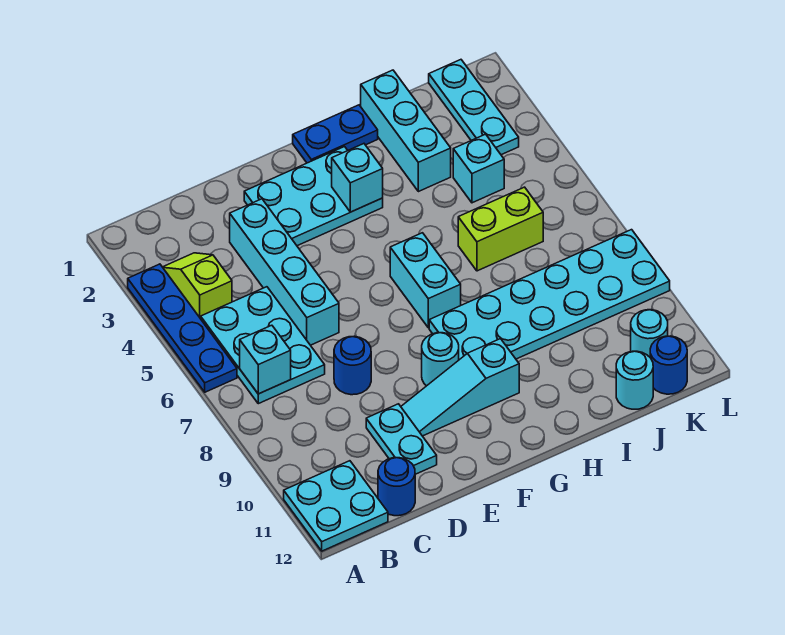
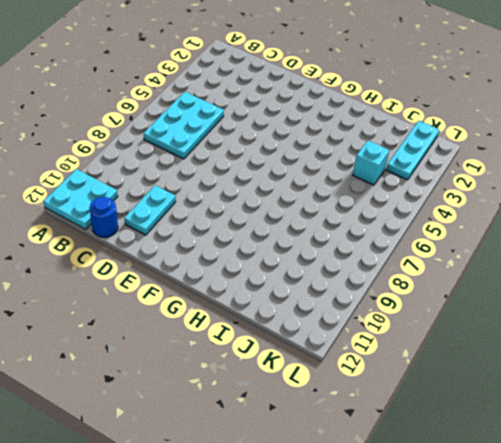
none -> blue 1x4 plate [128,264,237,392]
none -> lime 1x2 slope [163,253,232,319]
none -> cyan 1x4 brick [230,199,339,345]

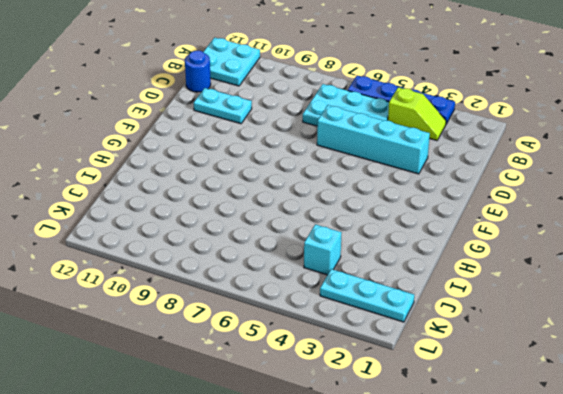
none -> blue 1x1 round brick [334,336,371,395]
none -> cyan 2x3 plate [244,147,383,246]
none -> cyan 1x3 slope [401,339,519,436]

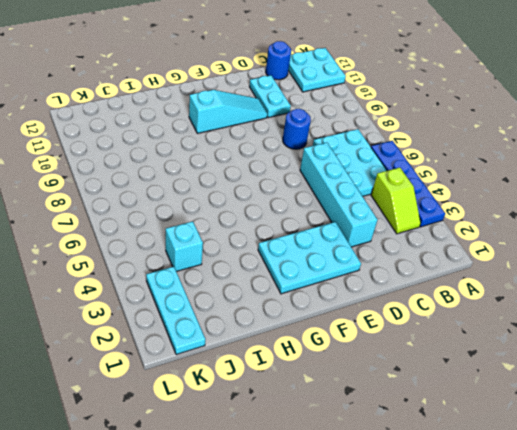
none -> cyan 1x1 round brick [422,333,459,386]
none -> blue 1x2 plate [293,105,378,163]
none -> cyan 1x2 brick [390,233,461,328]

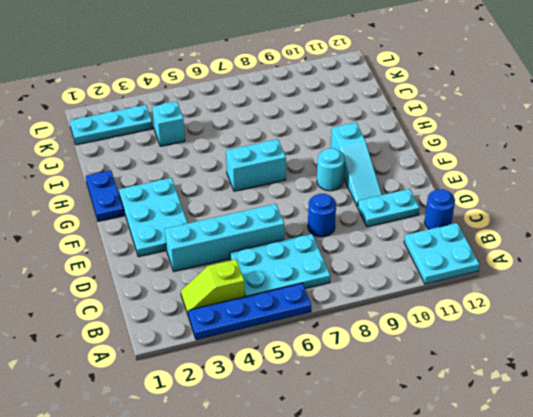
none -> cyan 2x6 plate [429,230,670,360]
none -> cyan 1x3 brick [361,70,451,192]
none -> lime 1x2 brick [458,187,543,271]

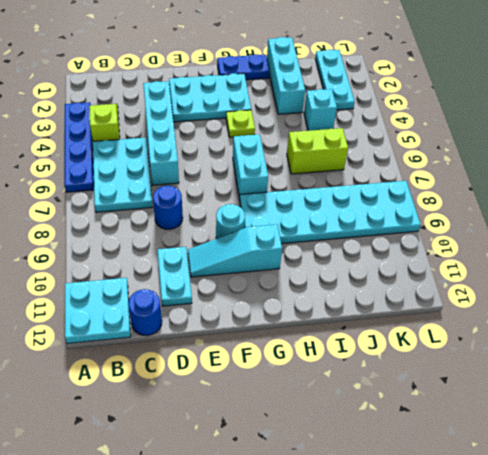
lime 1x1 plate [226,110,255,137] -> none
none -> cyan 1x1 round brick [616,351,653,409]
none -> cyan 1x1 round brick [631,310,668,357]
none -> blue 1x1 round brick [650,336,687,394]

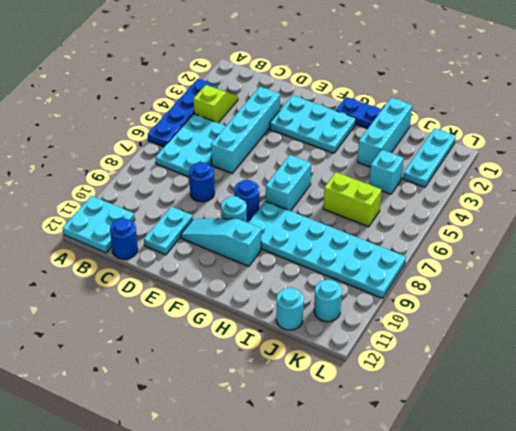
blue 1x1 round brick [234,180,259,220] -> blue 1x1 round brick moved to [650,336,687,394]
none -> cyan 1x1 brick [240,325,291,394]
none -> cyan 1x1 brick [332,144,383,212]

